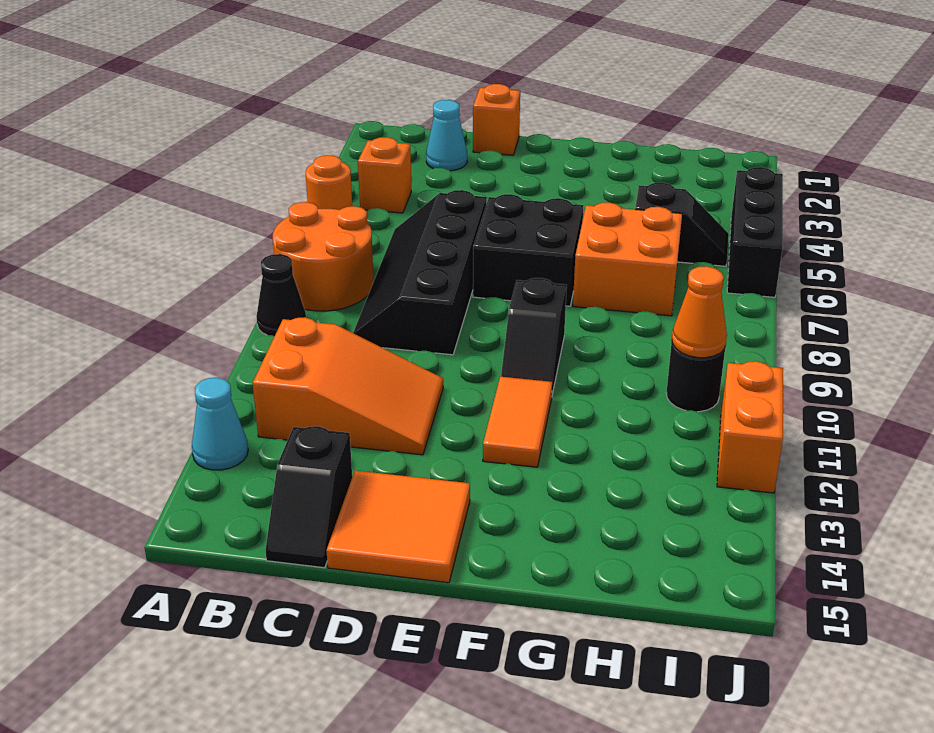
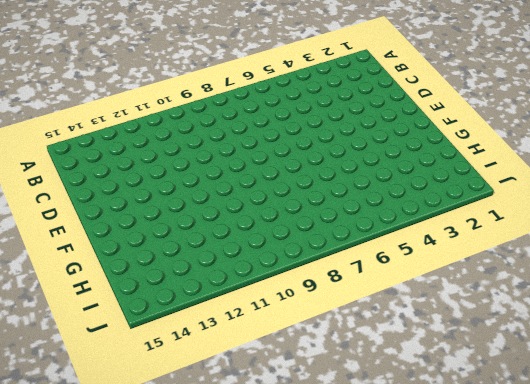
none -> orange 1x1 round brick [305,155,352,210]
none -> orange 2x2 round brick [273,202,374,311]
none -> black 1x1 cone [256,254,306,336]

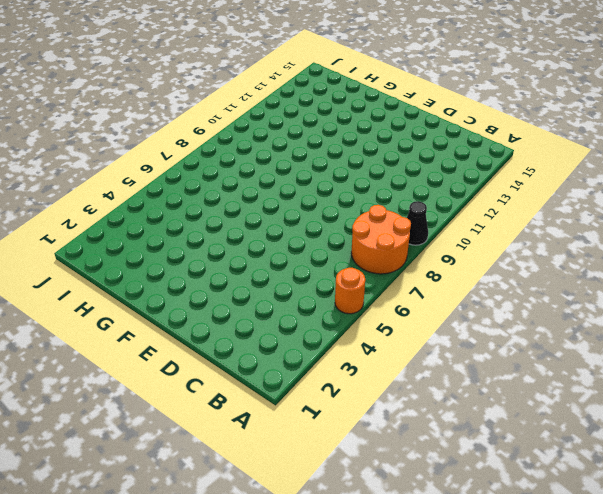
none -> cyan 1x1 cone [192,378,248,470]
none -> orange 1x1 brick [358,137,411,213]
none -> orange 2x3 slope [253,317,443,455]

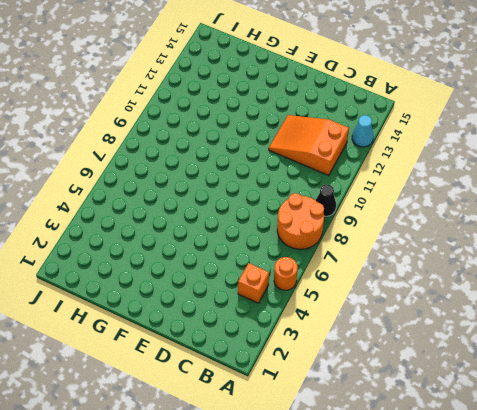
none -> cyan 1x1 cone [426,100,467,171]
none -> black 2x4 slope [353,190,487,355]
none -> black 1x2 slope [266,426,352,568]

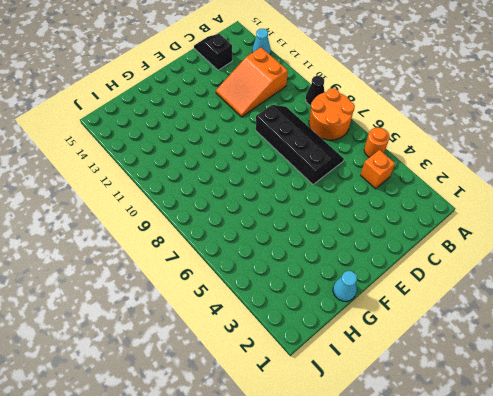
cyan 1x1 cone [333,271,357,301] -> cyan 1x1 cone moved to [426,100,467,171]
none -> orange 1x1 brick [473,84,520,155]
none -> orange 2x2 tile [326,471,470,583]
none -> black 2x2 brick [473,194,583,306]

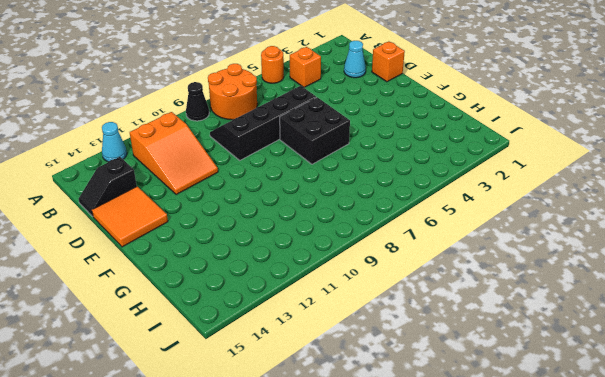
none -> black 1x2 slope [501,278,567,394]
none -> orange 1x2 tile [483,377,552,467]
none -> orange 2x2 brick [573,202,682,316]

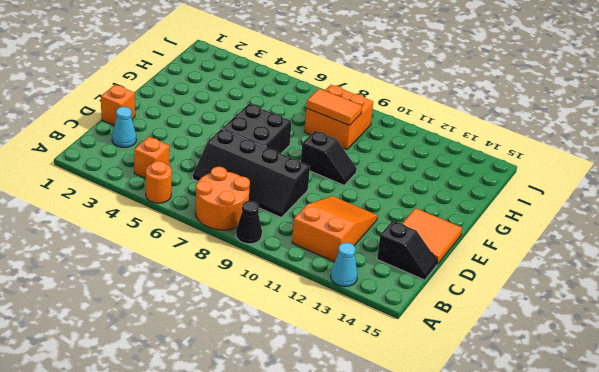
orange 2x2 brick [304,85,373,150] -> orange 2x2 brick moved to [573,202,682,316]
orange 1x2 tile [306,89,362,125] -> orange 1x2 tile moved to [483,377,552,467]
none -> black 1x2 slope [635,182,729,266]
none -> black 1x1 round brick [666,342,725,412]
none -> black 1x3 brick [727,167,783,297]

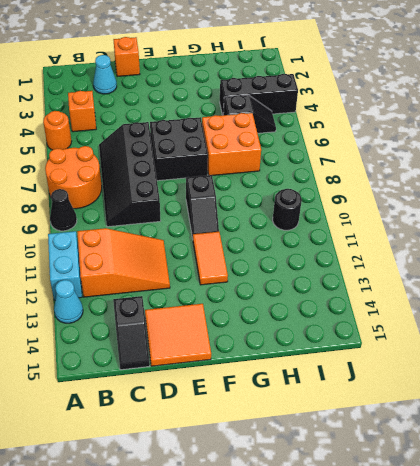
cyan 1x2 brick [48,231,82,300] -> none
black 1x3 brick [220,74,298,115] -> black 1x3 brick turned to [727,167,783,297]
none -> orange 1x2 brick [717,361,783,493]
none -> orange 1x1 cone [672,266,727,358]

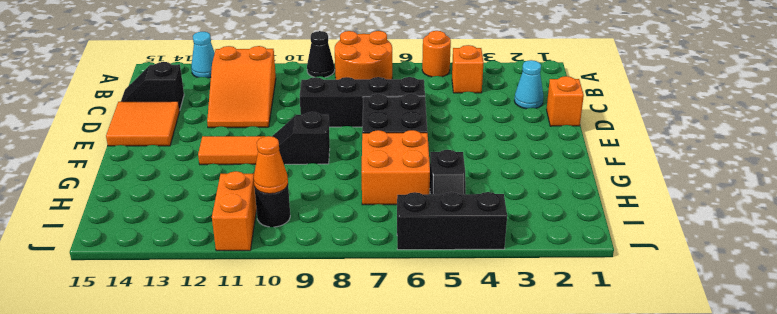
orange 1x2 brick [212,171,257,251] -> orange 1x2 brick turned to [717,361,783,493]

